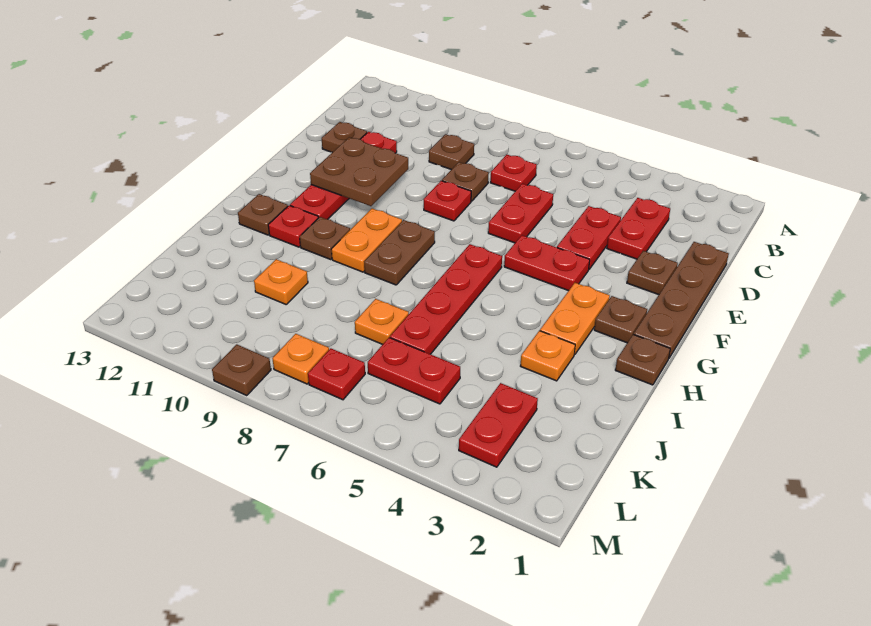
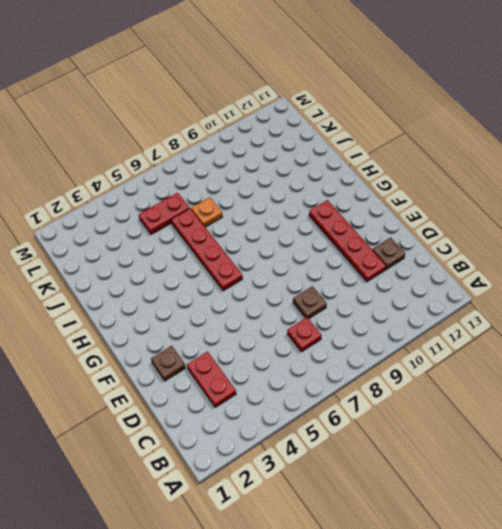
none -> brown 1x1 plate [429,134,474,170]
none -> brown 1x4 plate [634,242,729,358]
none -> red 1x2 plate [557,206,621,269]
none -> red 1x2 plate [488,184,553,243]

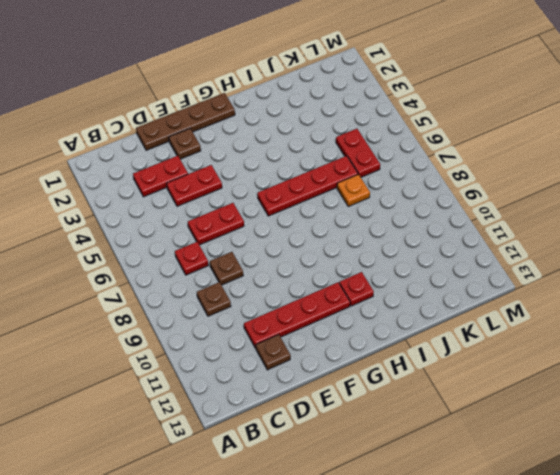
none -> red 1x1 plate [424,181,471,221]
none -> red 1x2 plate [504,235,590,291]
none -> brown 1x1 plate [594,296,647,343]
none -> orange 1x2 plate [540,283,610,355]

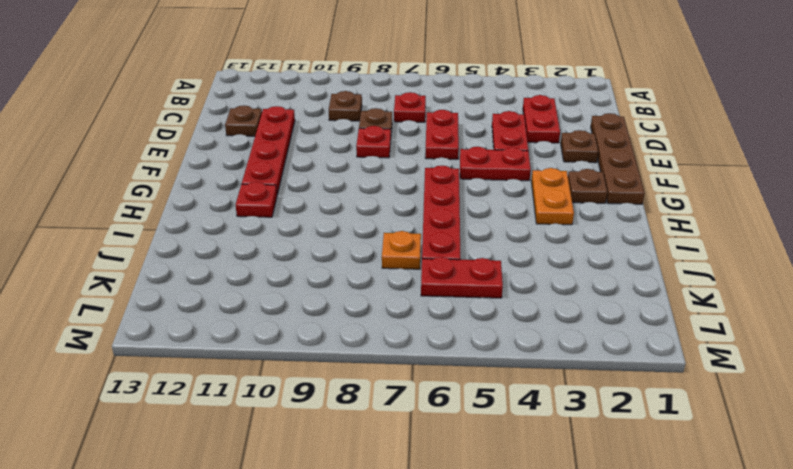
none -> brown 1x2 plate [364,220,435,285]
none -> orange 1x2 plate [331,208,402,272]
none -> brown 1x1 plate [615,334,670,385]
none -> brown 1x1 plate [300,217,350,259]

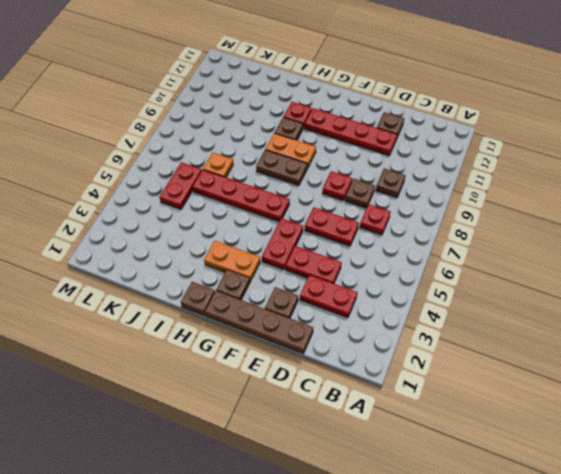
none -> brown 1x1 plate [238,194,288,235]
none -> orange 1x1 plate [521,331,575,381]
none -> orange 1x1 plate [254,259,308,304]
none -> red 1x2 plate [459,383,538,467]

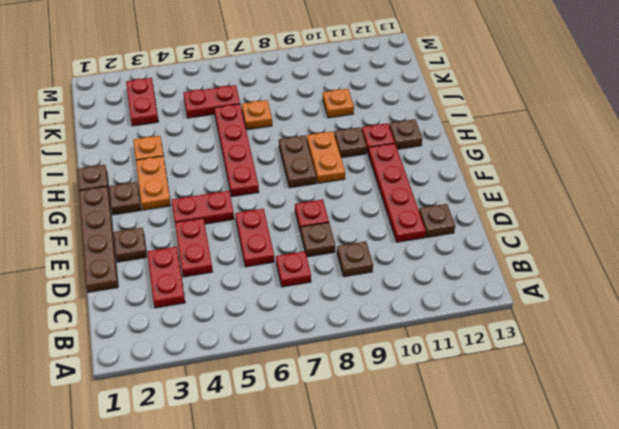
none -> red 1x1 plate [308,348,365,400]
none -> orange 1x1 plate [272,334,329,384]
none -> brown 1x1 plate [212,344,271,396]
none -> brown 2x2 plate [310,137,408,206]

